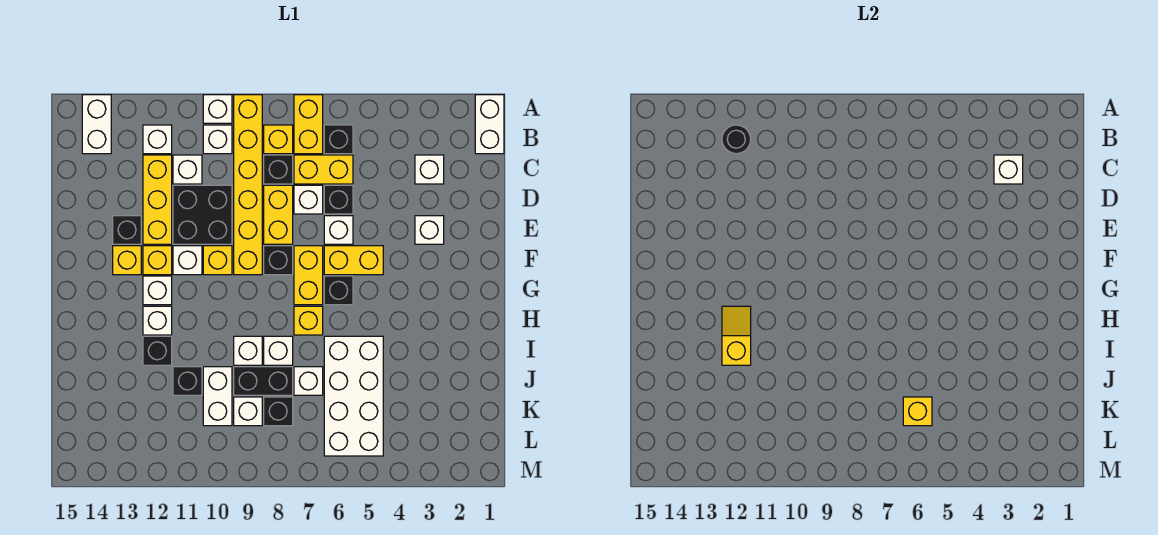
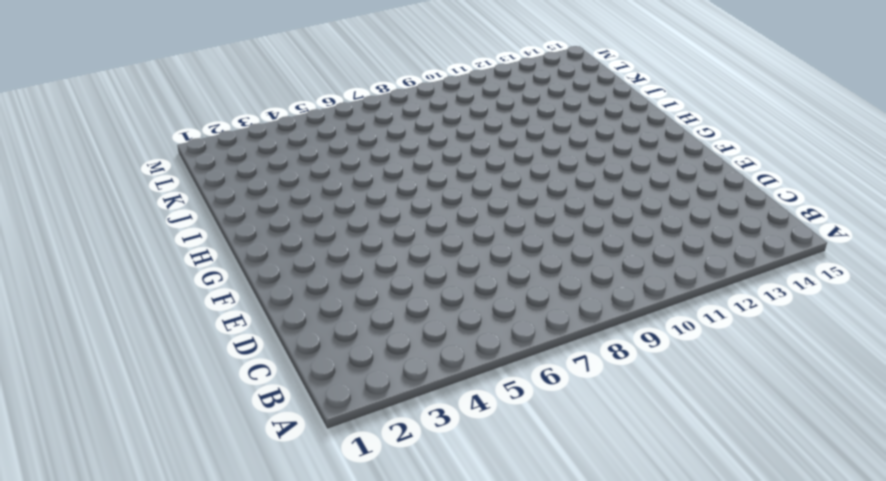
none -> white 1x2 brick [475,95,504,154]
none -> yellow 1x2 brick [294,95,323,154]
none -> yellow 1x6 brick [234,95,262,275]
none -> white 1x1 brick [203,95,232,123]

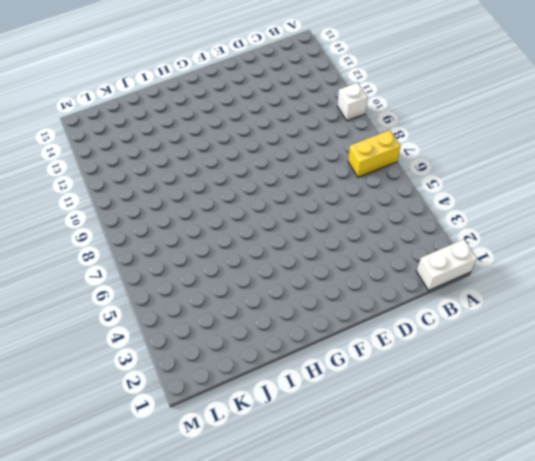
none -> yellow 1x6 brick [234,95,262,275]
none -> white 1x2 brick [82,95,111,154]
none -> black 1x1 brick [324,125,353,154]
none -> yellow 1x1 brick [264,125,293,154]

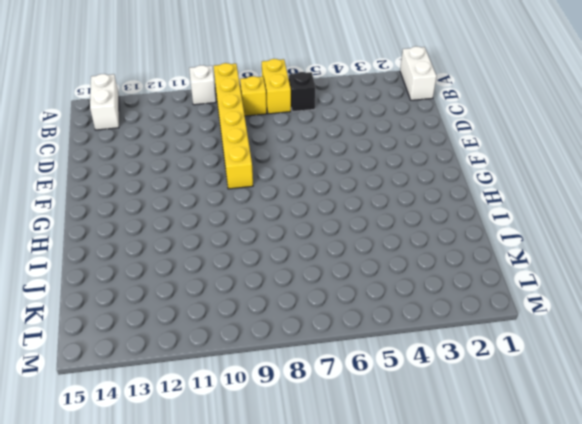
none -> white 1x1 brick [203,125,232,154]
none -> white 1x1 brick [143,125,172,154]
none -> white 1x1 brick [415,155,444,184]
none -> yellow 1x2 brick [294,155,353,184]

